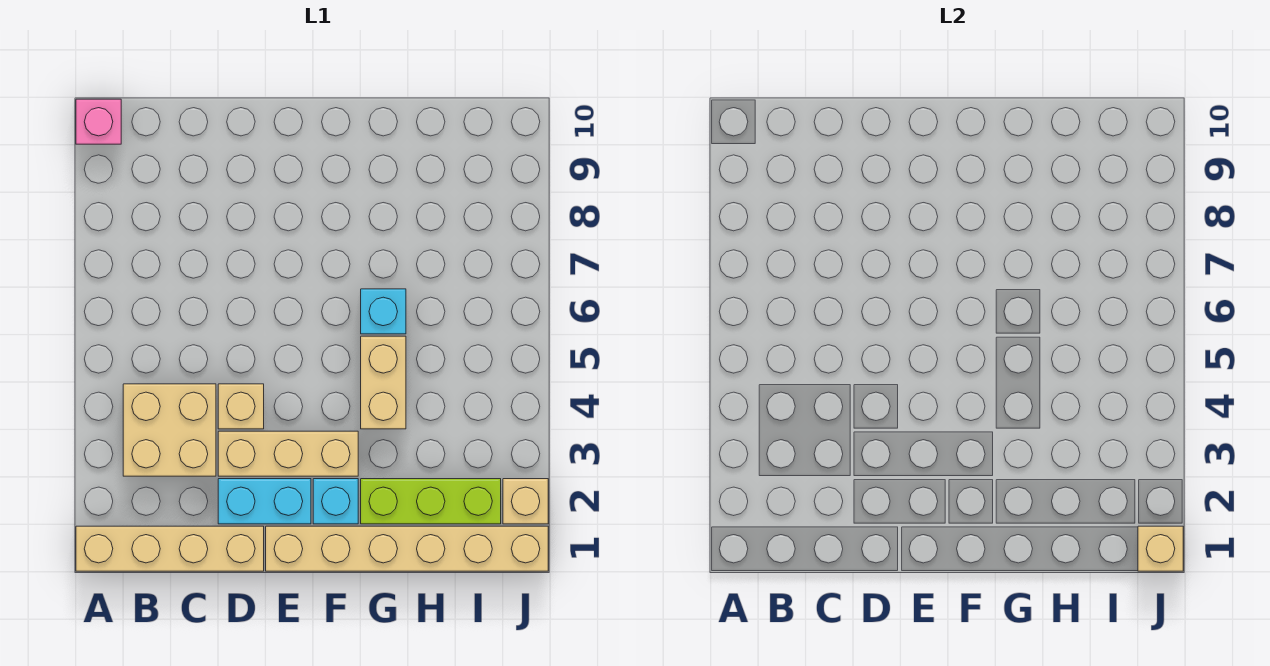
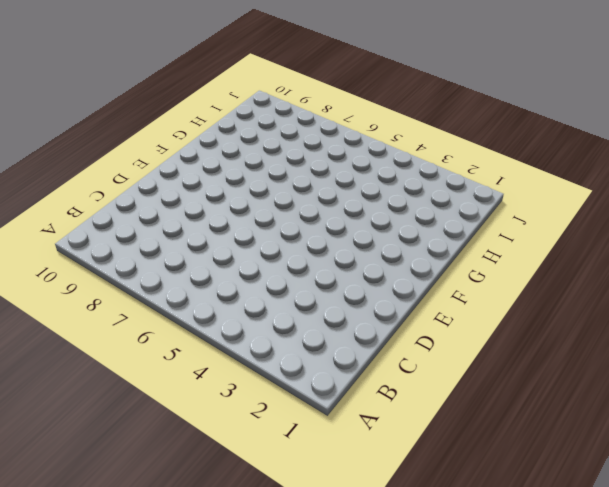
none -> tan 1x4 brick [76,526,264,571]
none -> pink 1x1 brick [76,99,121,144]
none -> tan 2x2 brick [123,384,216,476]

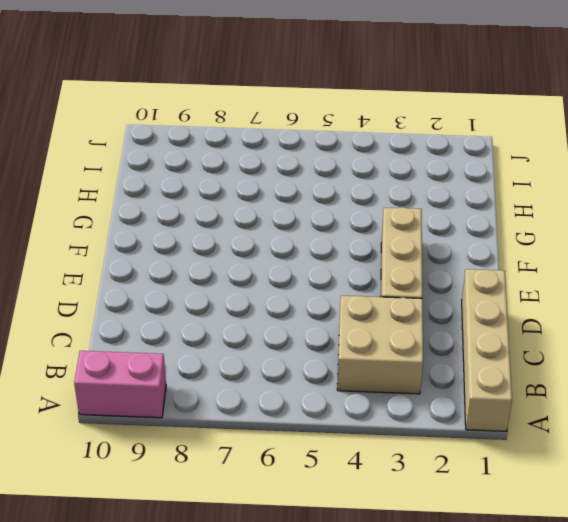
pink 1x2 brick [74,351,166,418] -> pink 1x1 brick [76,99,121,144]
none -> cyan 1x2 brick [218,479,311,524]
none -> tan 1x1 brick [218,384,264,429]
none -> tan 1x6 brick [266,526,548,571]

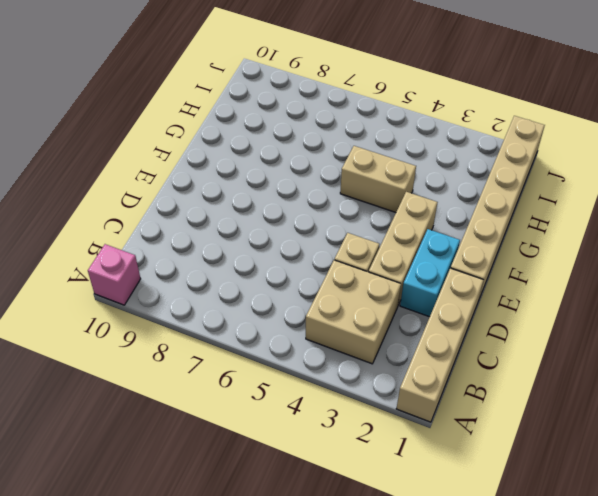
none -> cyan 1x1 brick [313,479,358,524]
none -> lime 1x3 brick [361,479,501,524]
none -> cyan 1x1 brick [361,289,406,334]

